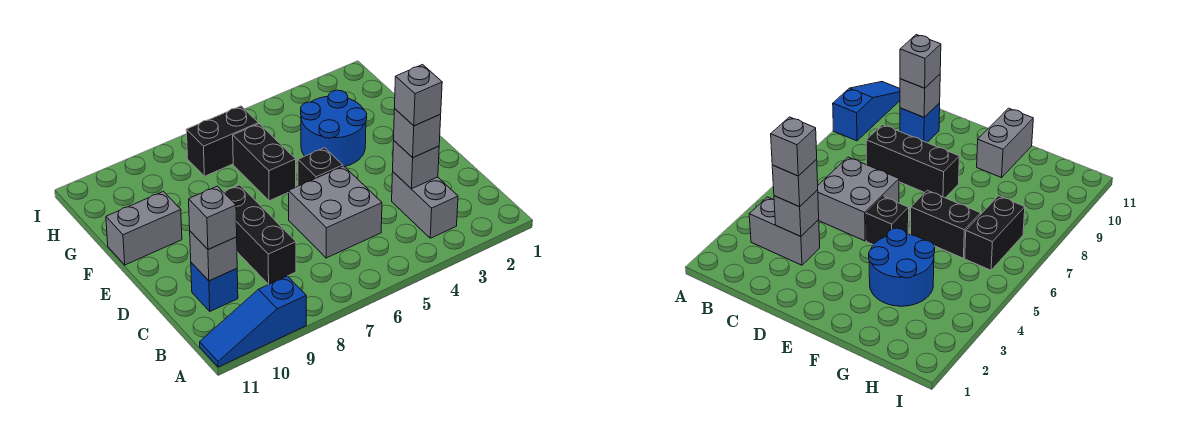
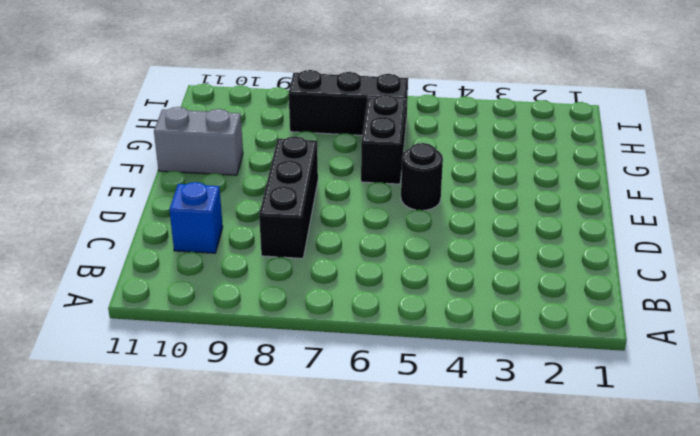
black 1x1 round brick [401,143,443,210] -> black 1x1 brick [298,148,343,186]
black 1x3 brick [288,70,408,135] -> black 1x2 brick [186,106,259,176]
none -> blue 1x3 slope [200,276,306,367]
none -> grey 1x2 brick [392,172,458,238]
none -> grey 2x2 brick [289,166,382,258]

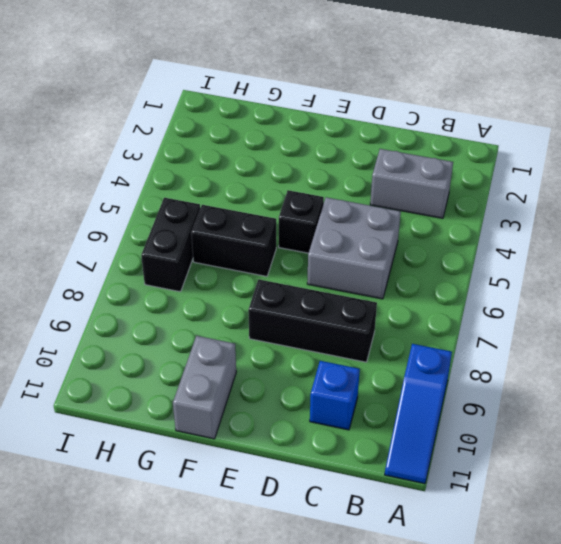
none -> blue 2x2 round brick [301,90,367,167]
none -> grey 1x1 brick [393,141,439,189]
none -> grey 1x1 brick [190,231,237,281]

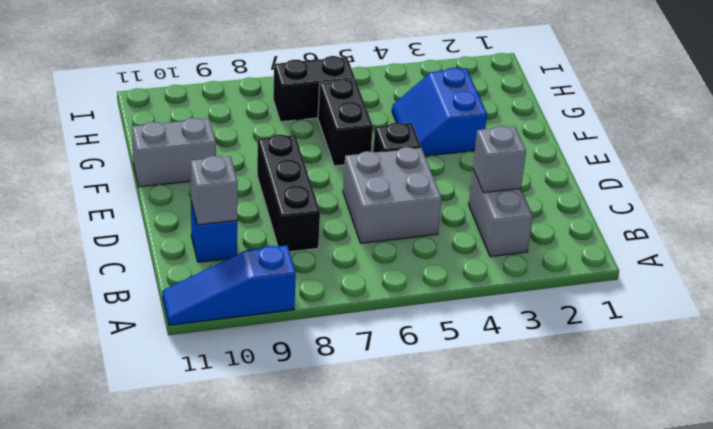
blue 2x2 slope [392,68,487,156] -> blue 2x2 round brick [301,90,367,167]
none -> grey 1x1 brick [394,109,441,158]
none -> grey 1x1 brick [189,186,237,249]
none -> grey 1x1 brick [395,65,442,126]

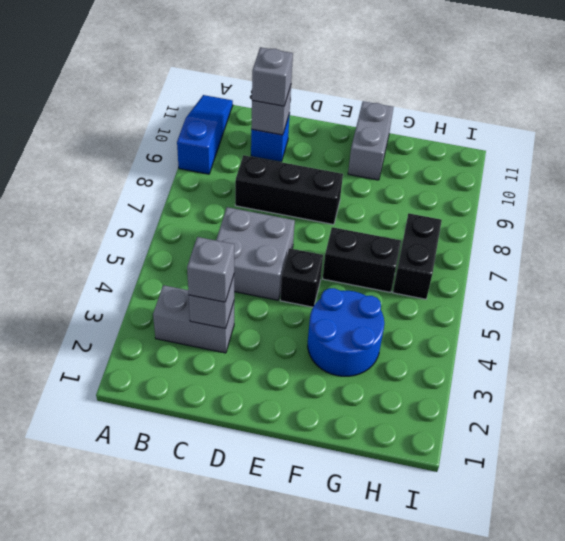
none -> grey 1x1 brick [395,65,442,126]

